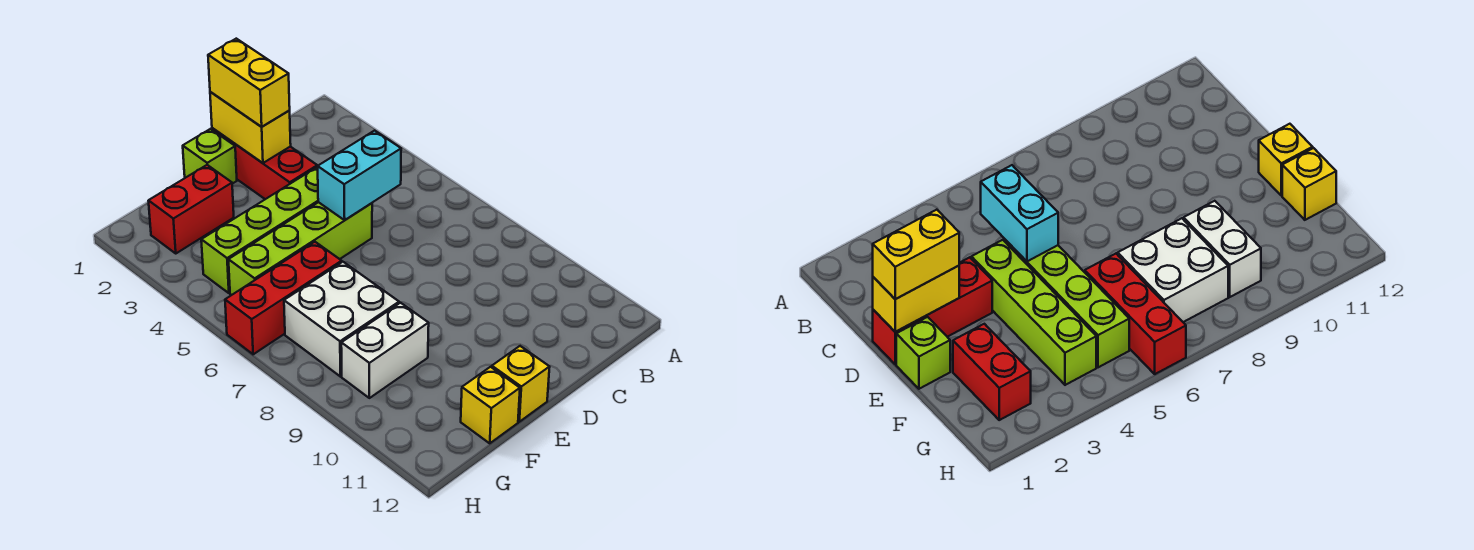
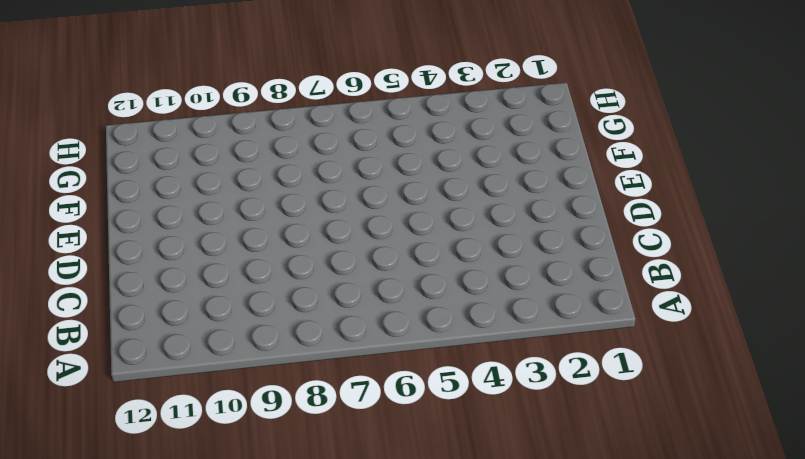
none -> red 1x3 brick [212,128,317,199]
none -> lime 1x4 brick [201,167,318,293]
none -> lime 1x4 brick [228,202,372,295]

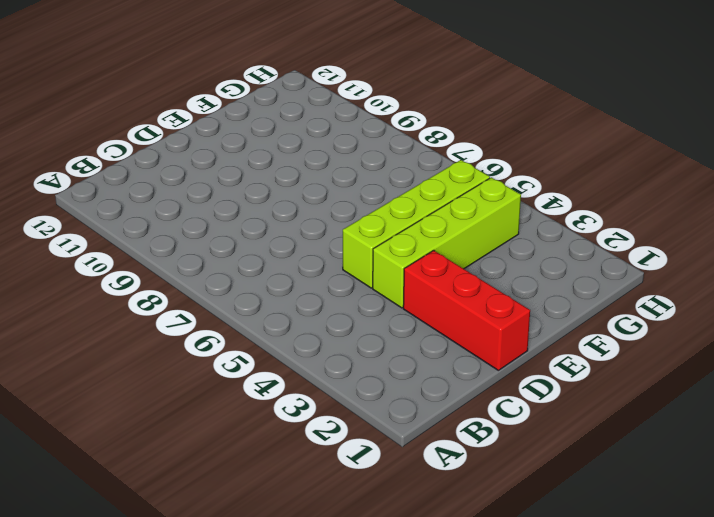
none -> lime 1x1 brick [183,129,237,184]
none -> yellow 1x1 brick [492,346,550,422]
none -> red 1x2 brick [148,165,234,253]

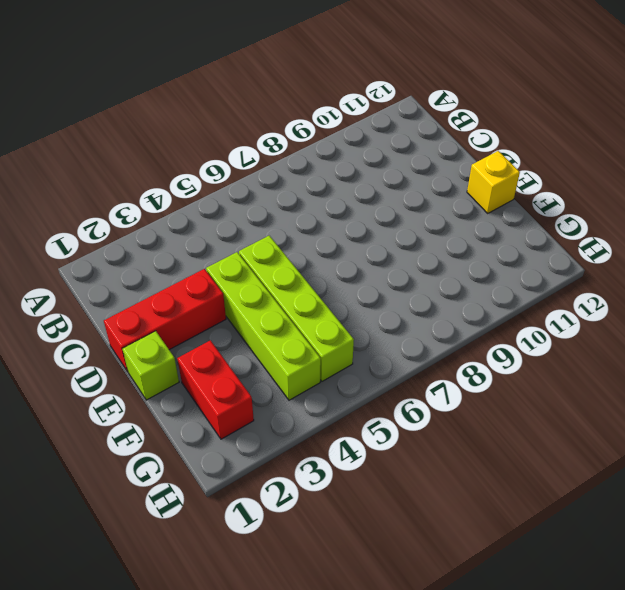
none -> red 1x3 brick [225,242,342,354]
none -> white 2x2 brick [284,262,399,376]
none -> white 1x2 brick [341,303,429,398]

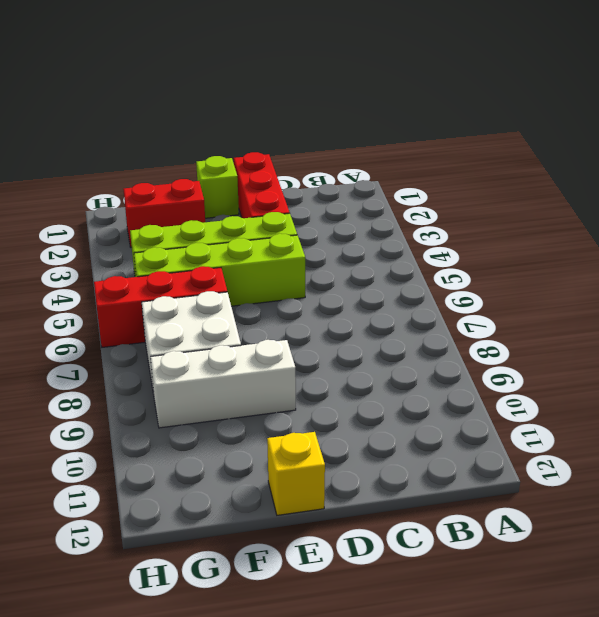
white 1x3 brick [150,340,296,428] -> white 1x2 brick [341,303,429,398]
none -> yellow 1x1 brick [461,367,520,443]
none -> cyan 1x2 brick [317,131,401,220]
none -> yellow 1x2 brick [210,92,291,163]

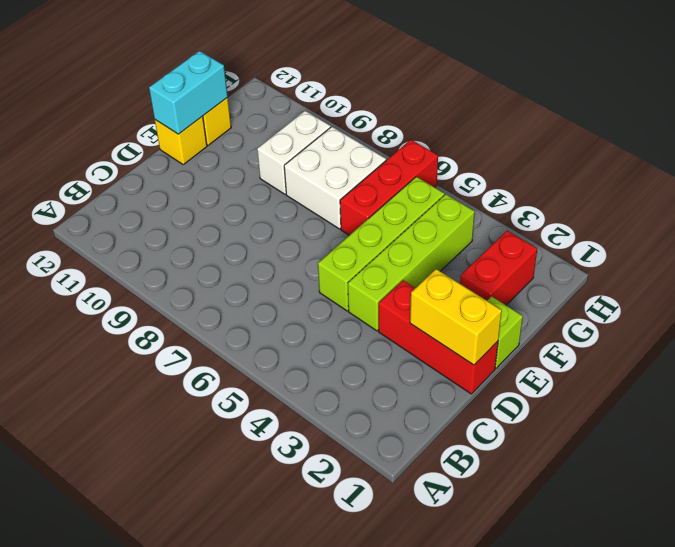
cyan 1x2 brick [149,51,228,134] -> cyan 1x2 brick moved to [317,131,401,220]
none -> yellow 1x2 brick [208,39,290,127]

